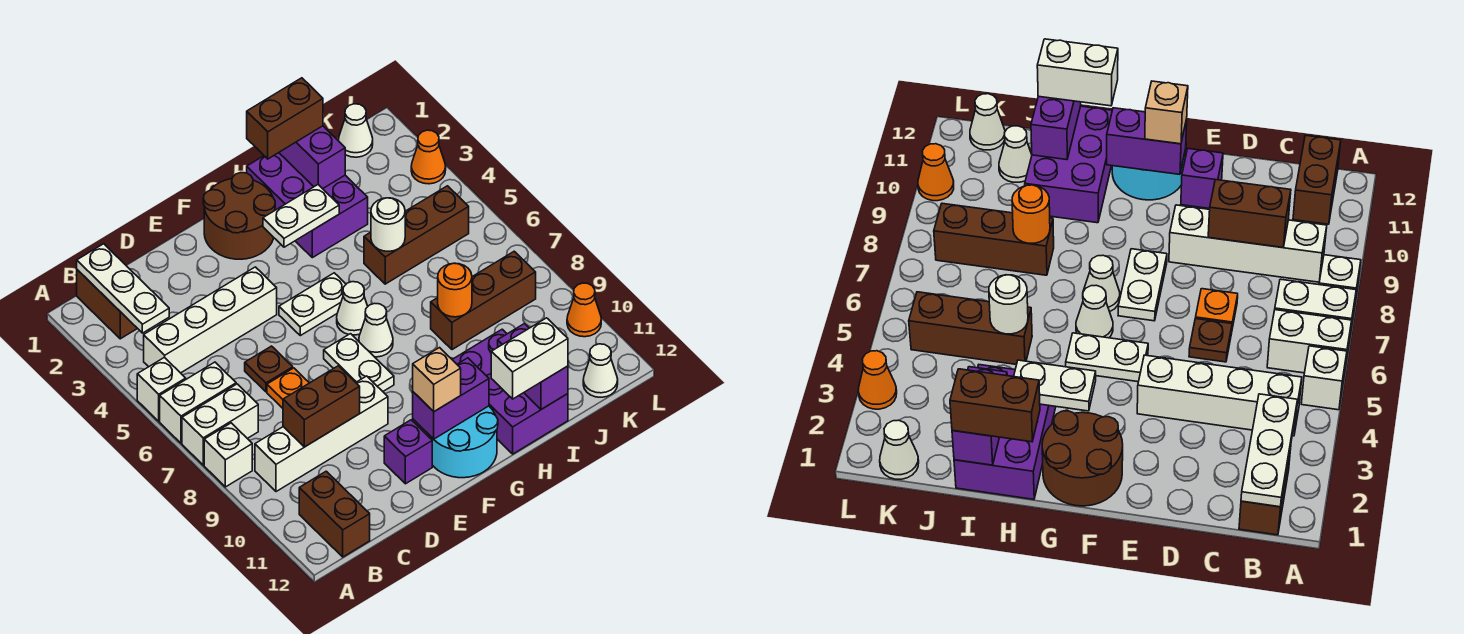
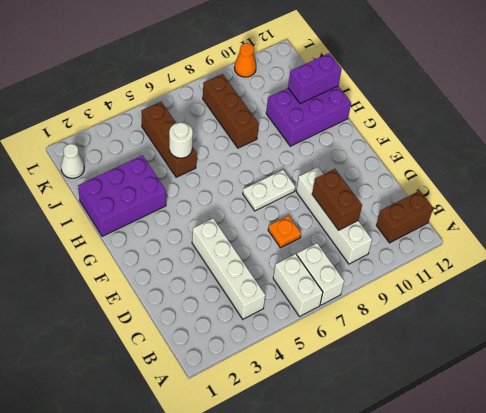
none -> white 1x1 brick [137,357,186,421]
none -> white 1x1 brick [204,423,252,487]
none -> brown 1x2 brick [77,270,138,339]
none -> brown 1x1 plate [245,346,293,392]

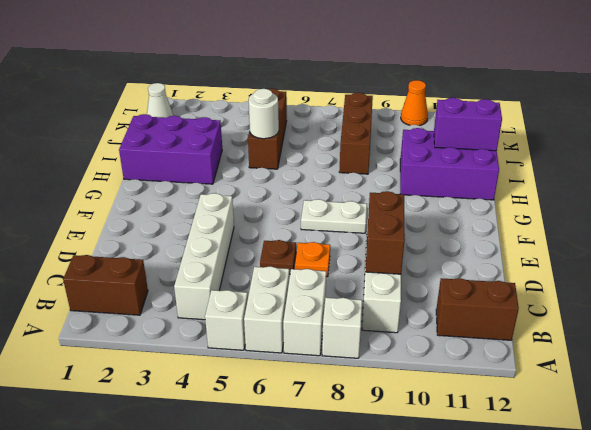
none -> purple 1x1 brick [384,420,432,484]
none -> brown 2x2 round brick [203,173,275,259]
none -> white 1x2 plate [279,273,346,336]
none -> cyan 2x2 round brick [427,406,498,478]

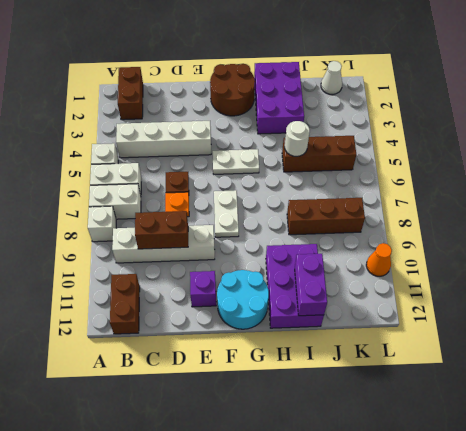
none -> white 1x1 cone [337,282,368,335]
none -> white 1x1 cone [359,303,393,357]
none -> white 1x1 cone [999,126,1032,182]
none -> white 1x1 cone [583,344,618,397]

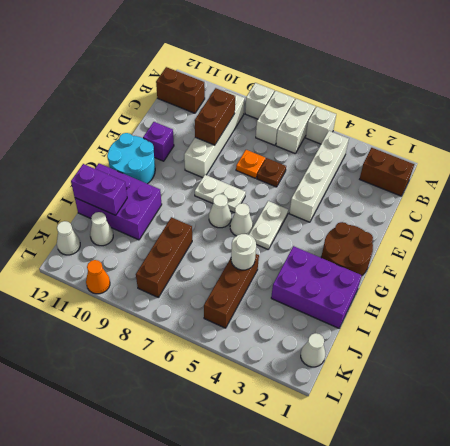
none -> orange 1x1 cone [411,130,446,184]
none -> white 1x3 plate [77,244,169,333]
none -> purple 1x2 brick [413,358,489,439]
none -> white 1x2 plate [263,185,339,247]

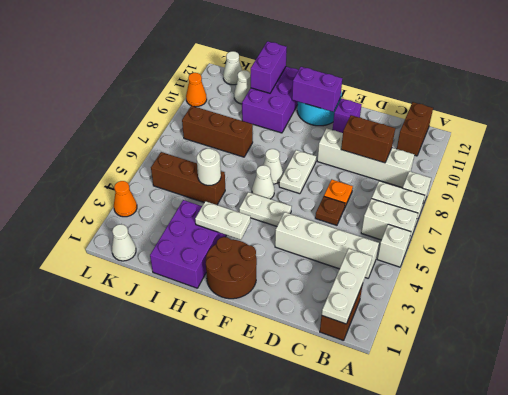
none -> purple 1x2 brick [279,126,345,189]
none -> orange 1x1 round brick [438,263,472,317]
none -> tan 1x1 brick [413,348,461,411]
none -> brown 1x2 brick [247,78,323,159]

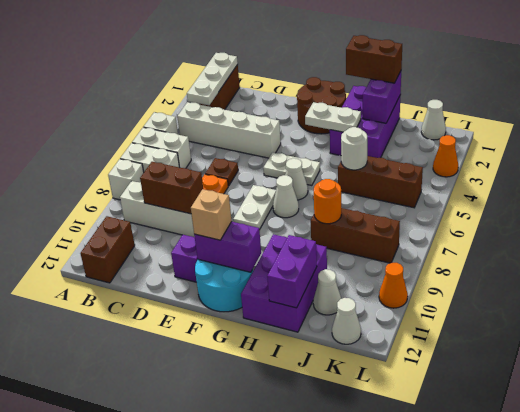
none -> white 1x2 brick [491,318,568,399]

